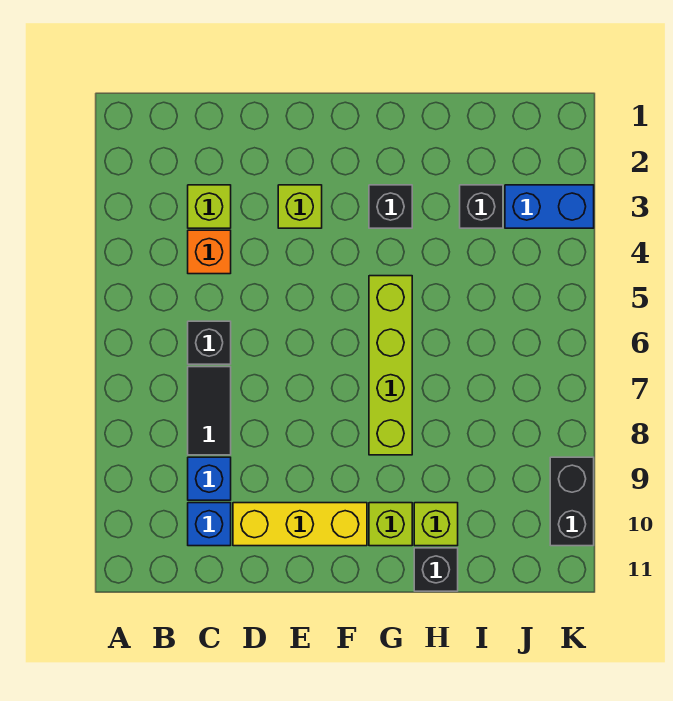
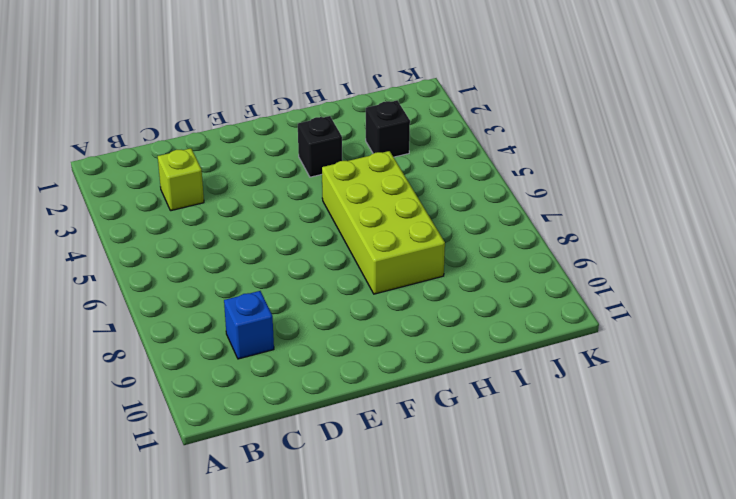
lime 2x4 brick [322,151,445,294] -> lime 1x4 brick [369,276,412,455]
none -> orange 1x1 brick [188,230,231,274]
none -> black 1x1 brick [188,321,231,364]
none -> black 1x2 tile [188,367,231,455]

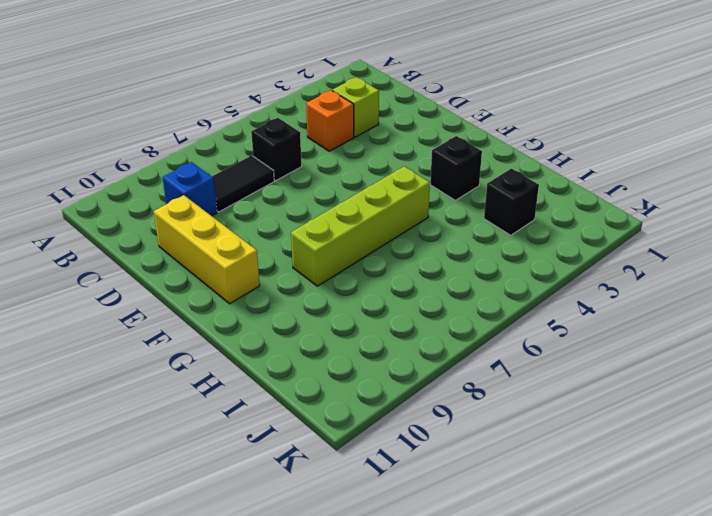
none -> blue 1x1 brick [188,503,231,546]
none -> lime 1x1 brick [278,185,322,228]
none -> lime 1x1 brick [369,503,412,546]

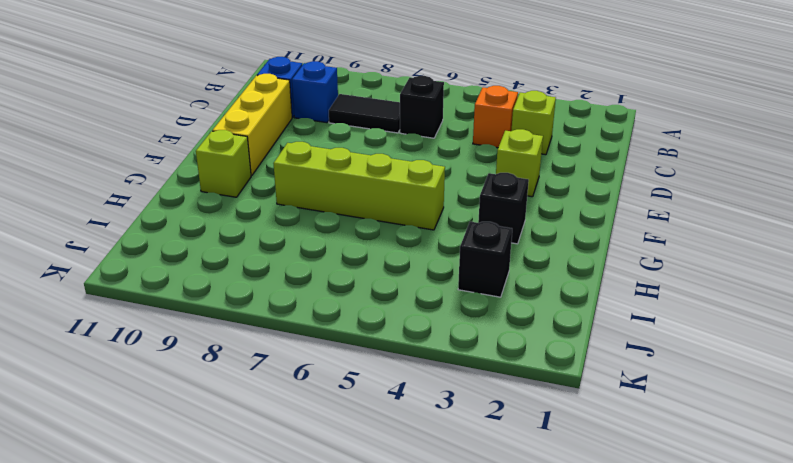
none -> lime 1x1 brick [414,503,458,546]
none -> black 1x1 brick [414,548,458,591]
none -> blue 1x2 brick [505,185,594,228]

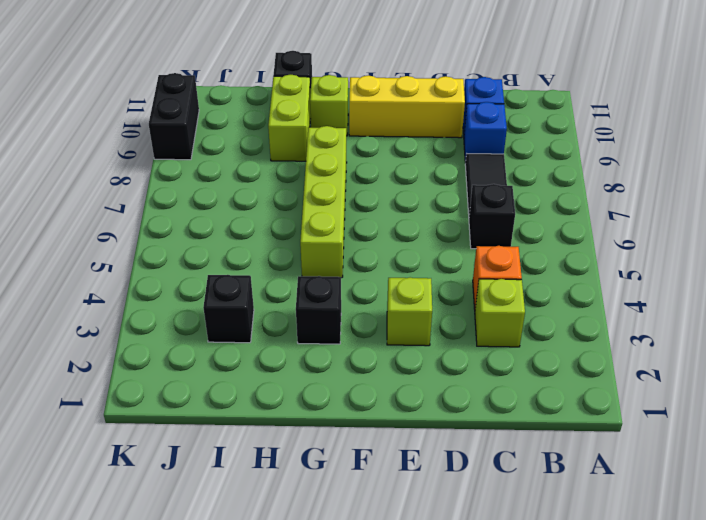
lime 1x2 brick [268,75,311,161] -> lime 1x1 brick [414,503,458,546]
none -> blue 1x2 brick [505,185,594,228]

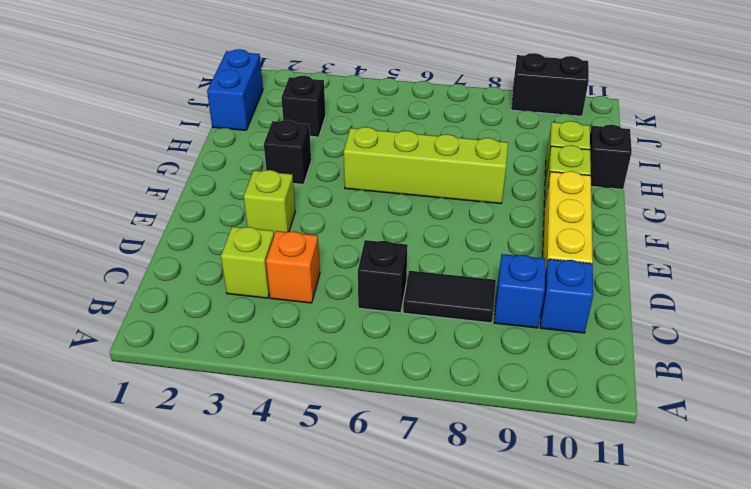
blue 1x2 brick [207,49,263,130] -> blue 1x2 brick moved to [505,185,594,228]

